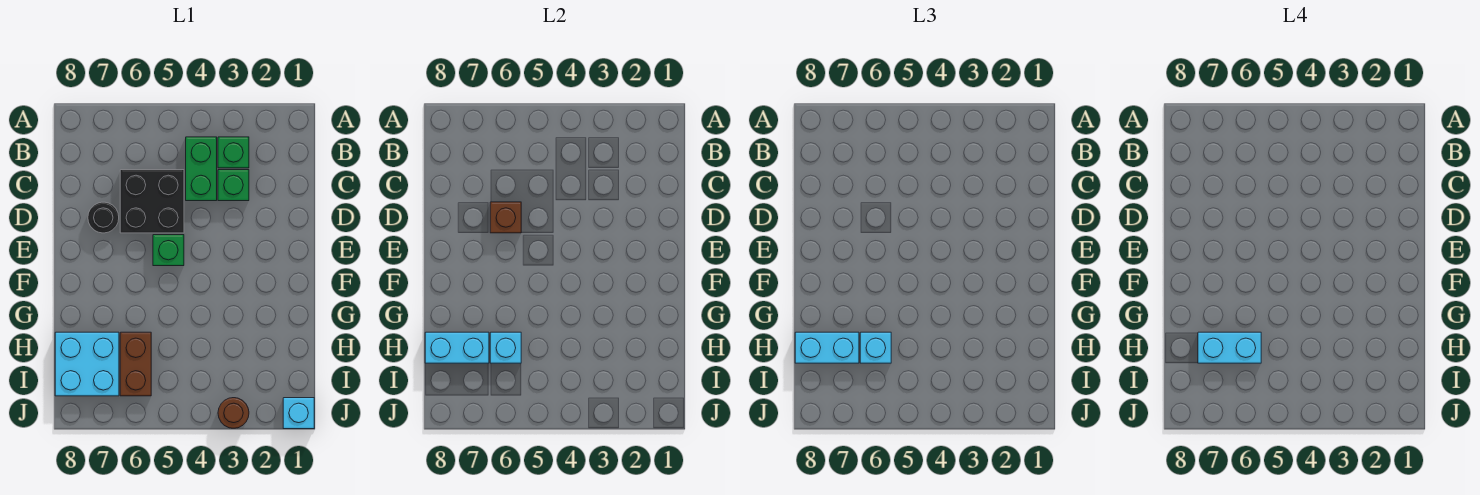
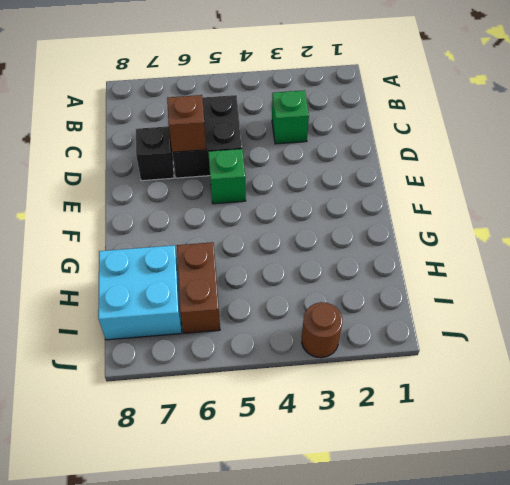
black 1x1 brick [136,126,174,181] -> black 1x1 round brick [88,202,119,233]
none -> green 1x1 brick [218,137,249,168]
none -> green 1x2 brick [186,137,217,201]
none -> cyan 1x1 brick [283,398,314,429]

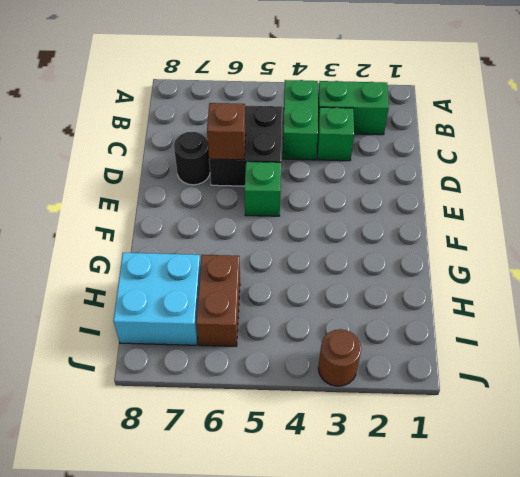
green 1x2 brick [318,81,389,135] -> green 1x1 brick [218,137,249,168]
none -> cyan 1x1 brick [283,398,314,429]
none -> cyan 1x1 brick [490,332,521,363]
none -> cyan 1x2 brick [425,332,489,363]

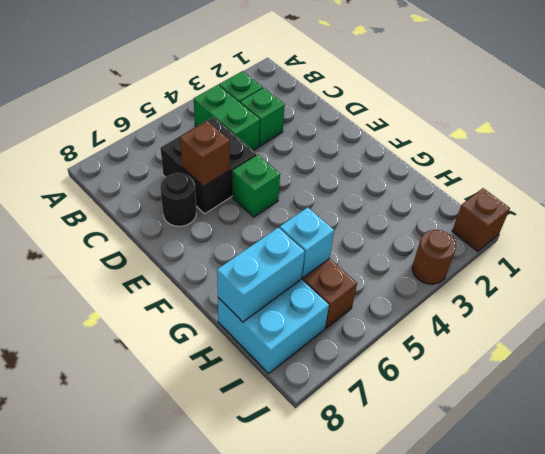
brown 1x1 brick [452,188,510,251] -> cyan 1x1 brick [283,398,314,429]
none -> cyan 1x1 brick [860,332,891,363]
none -> cyan 1x2 brick [795,332,859,363]
none -> cyan 1x2 brick [1198,332,1261,363]

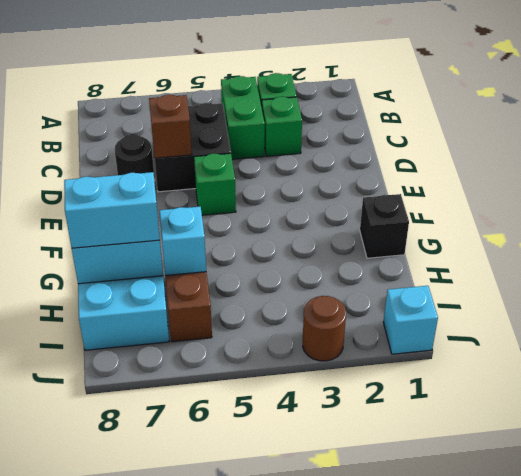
black 1x1 brick [360,194,409,258] -> none
none -> cyan 1x1 brick [860,332,891,363]
none -> cyan 1x2 brick [1198,332,1261,363]

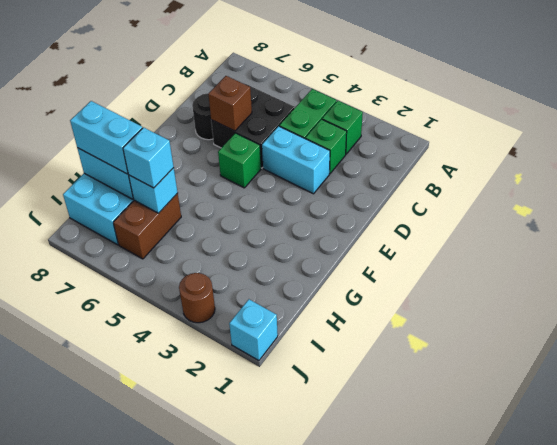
cyan 1x2 brick [262,126,330,194] -> cyan 1x2 brick moved to [1198,332,1261,363]

